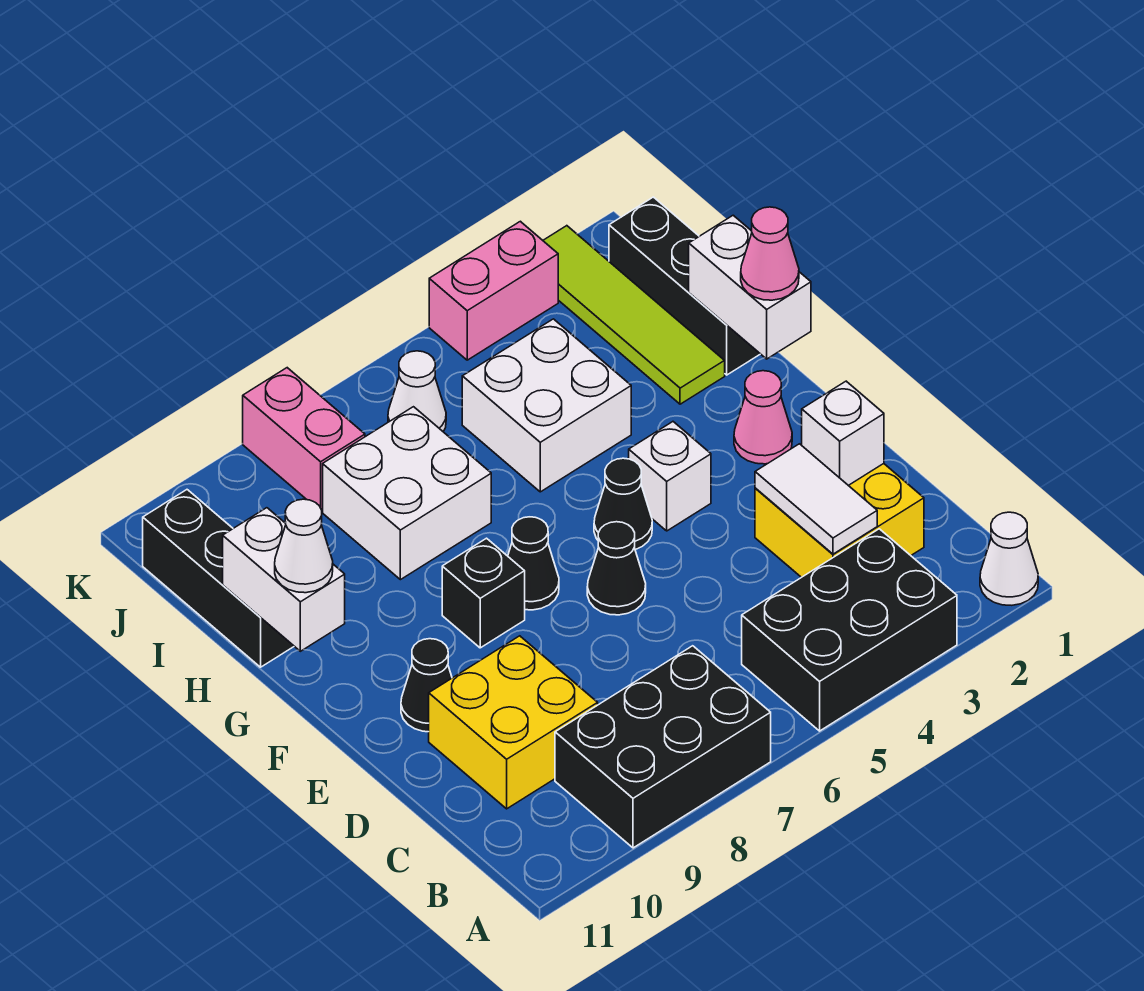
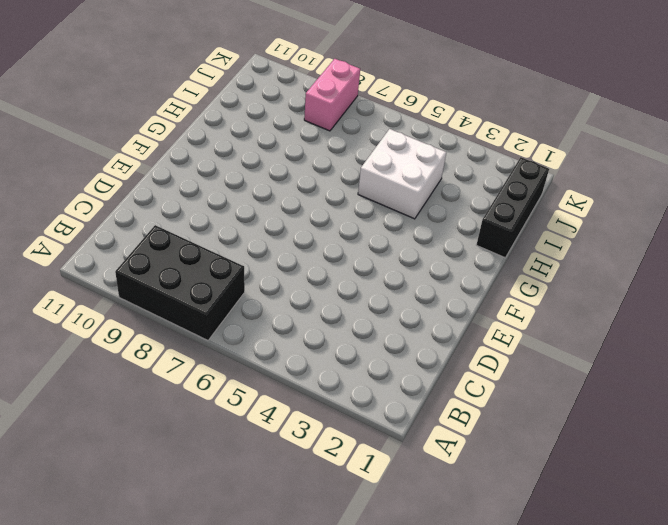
none -> white 1x1 cone [980,512,1038,605]
none -> black 2x3 brick [742,529,957,731]
none -> yellow 2x2 brick [755,464,924,577]

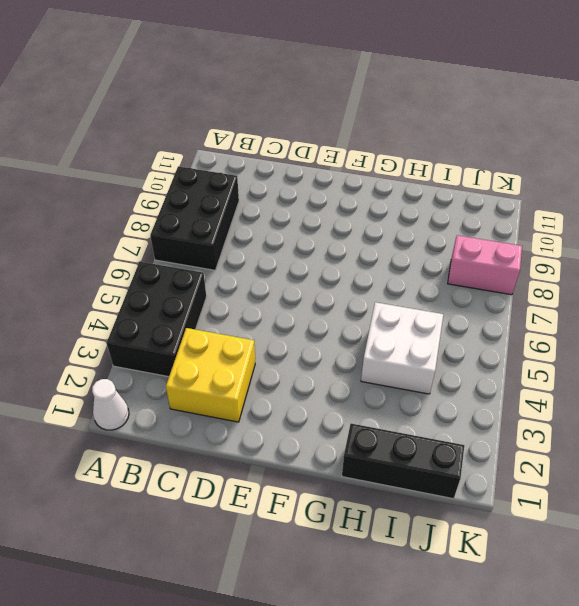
none -> yellow 2x2 brick [429,636,598,809]
none -> black 1x1 cone [587,522,646,615]
none -> black 1x1 cone [401,639,452,732]

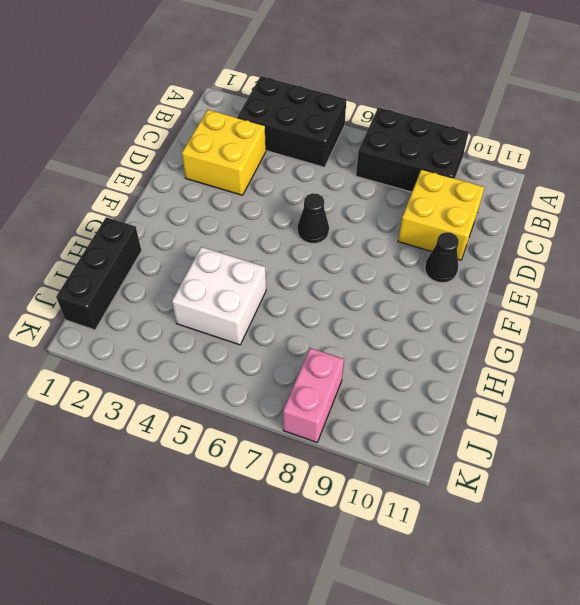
none -> white 1x1 cone [980,512,1038,605]
none -> pink 1x1 cone [734,371,792,464]
none -> white 1x1 brick [629,422,711,531]

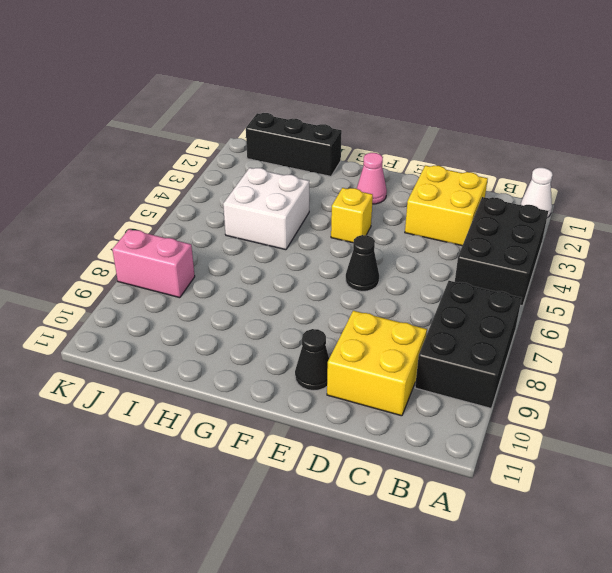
yellow 1x1 brick [331,188,373,243] -> white 1x1 brick [629,422,711,531]
none -> black 1x1 cone [594,458,652,550]
none -> black 1x1 cone [508,517,559,610]
none -> black 1x1 brick [442,538,525,648]

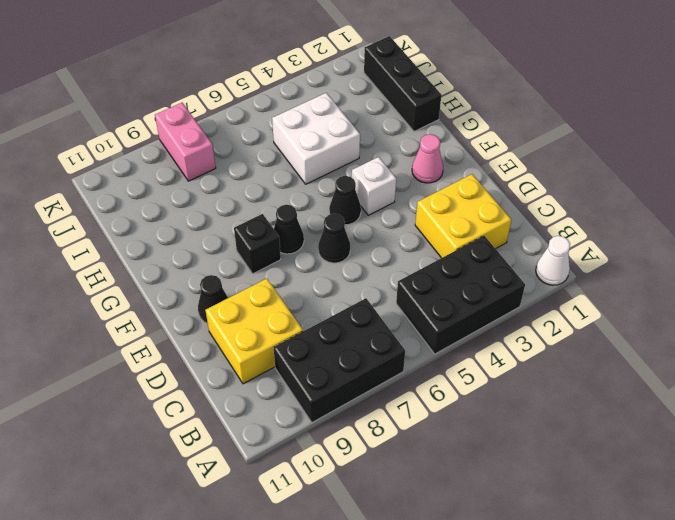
none -> lime 1x4 tile [543,226,725,404]
none -> white 2x2 brick [323,407,491,580]
none -> black 1x3 brick [143,490,294,667]

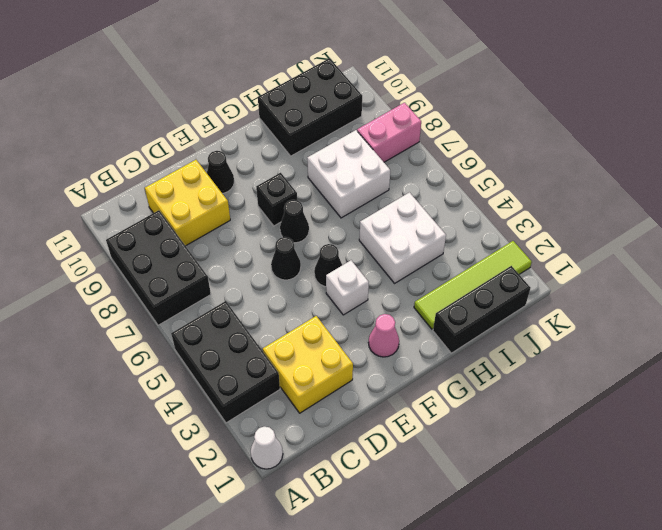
black 2x3 brick [258,58,362,156] -> black 1x3 brick [143,490,294,667]
none -> white 1x1 cone [388,351,446,431]
none -> pink 1x2 brick [429,221,558,360]
none -> white 1x2 tile [755,444,877,554]

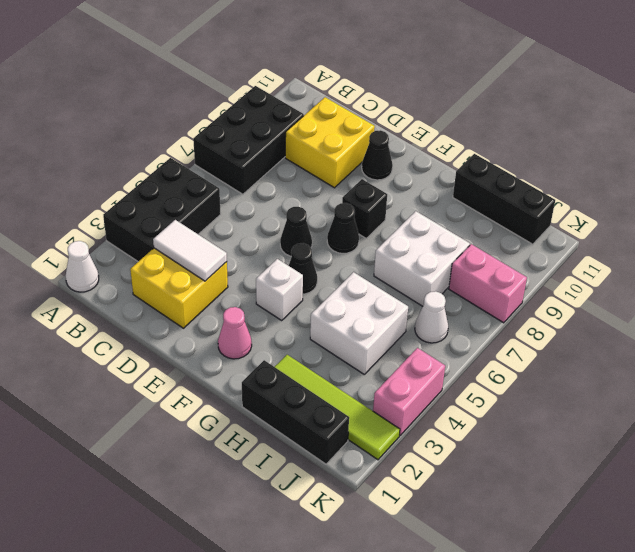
none -> white 1x1 brick [802,381,884,485]
none -> white 1x2 brick [689,215,811,359]
none -> white 1x2 brick [223,508,345,651]

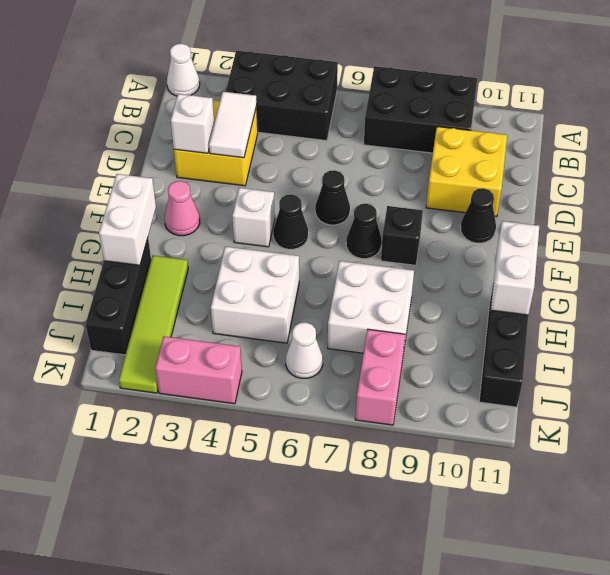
none -> pink 1x1 cone [741,207,799,300]
none -> white 1x1 cone [275,499,333,593]

